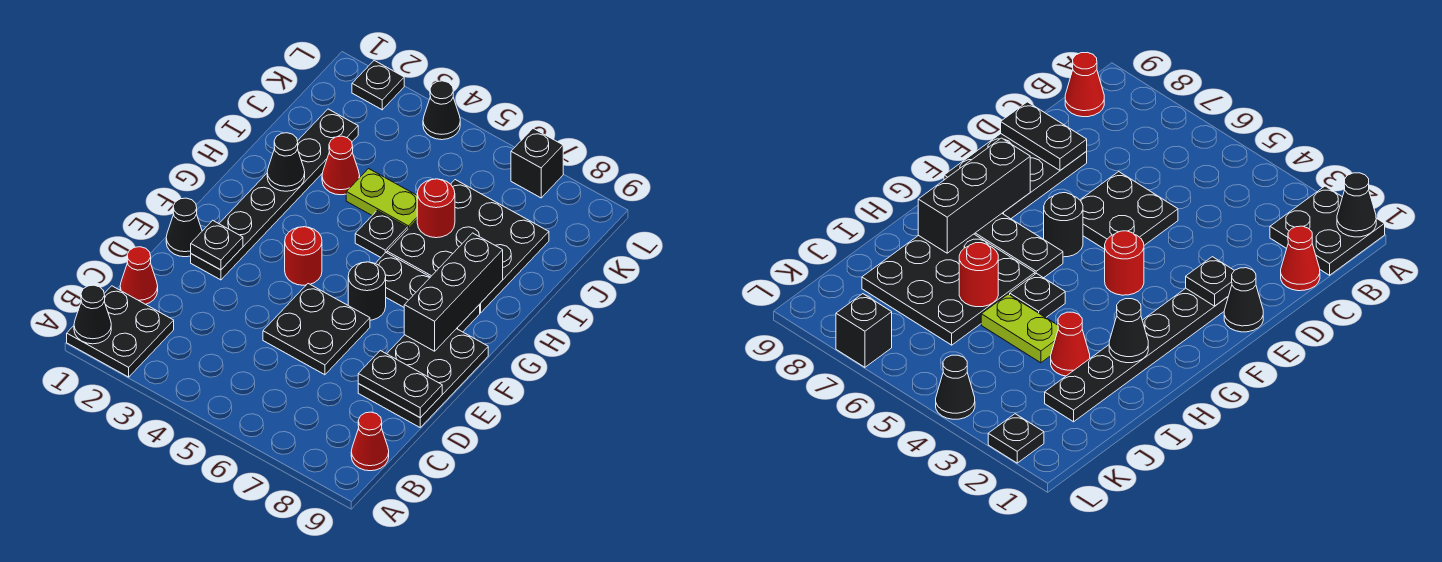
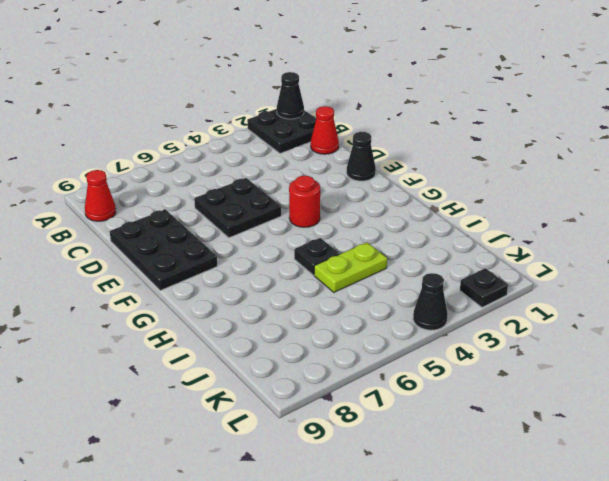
none -> black 1x6 plate [191,109,358,280]
none -> black 1x1 round brick [348,262,386,320]
none -> black 1x3 plate [375,253,480,332]

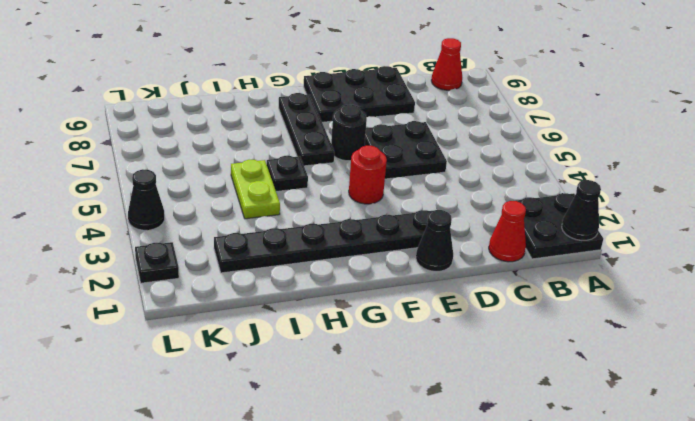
none -> black 3x3 plate [387,180,549,313]
none -> red 1x1 cone [322,136,360,195]
none -> black 1x1 brick [511,128,563,198]

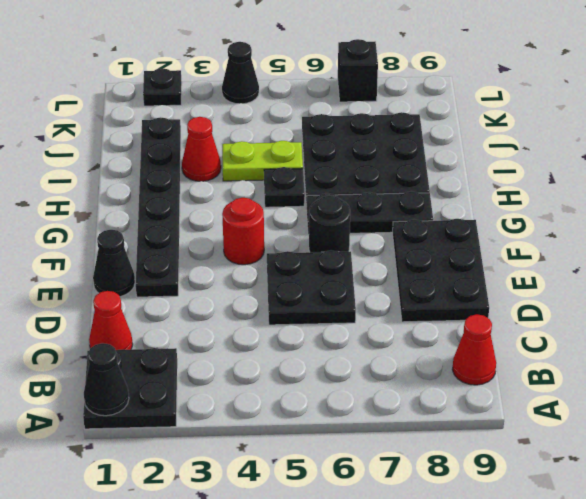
none -> black 1x2 plate [358,351,442,418]
none -> black 1x1 plate [191,220,243,270]
none -> black 1x3 brick [404,233,503,351]

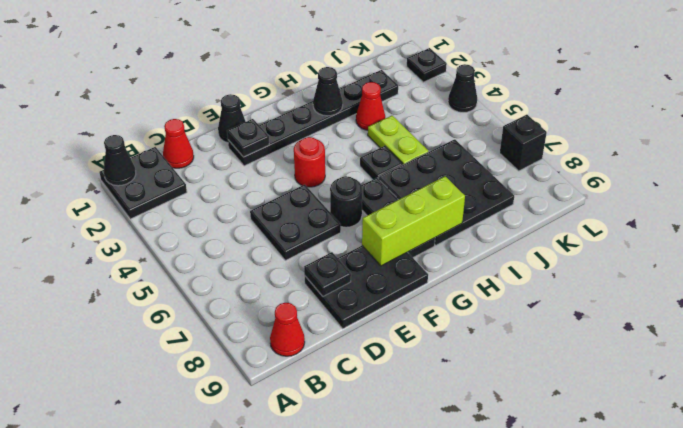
black 1x1 plate [304,252,351,296] -> black 1x2 plate [358,351,442,418]
lime 1x3 brick [362,176,465,266] -> black 1x3 brick [404,233,503,351]
none -> red 1x1 round brick [417,179,455,238]

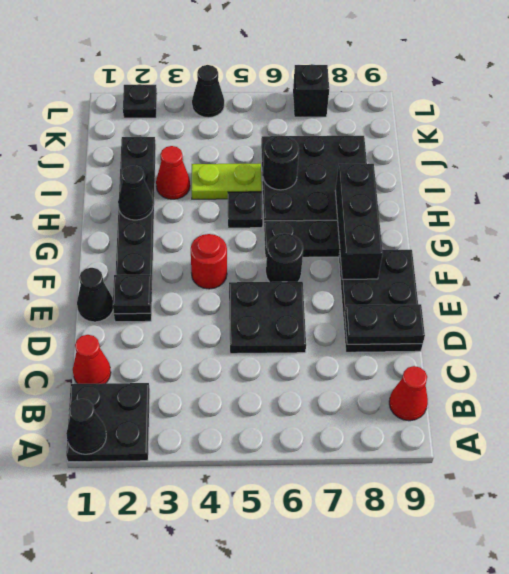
black 1x1 round brick [263,136,299,190] -> red 1x1 round brick [417,179,455,238]

